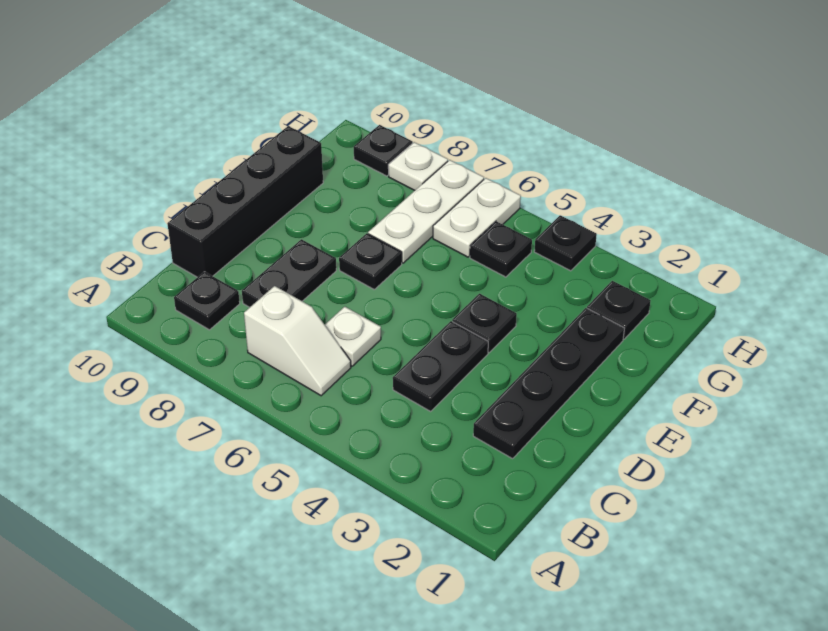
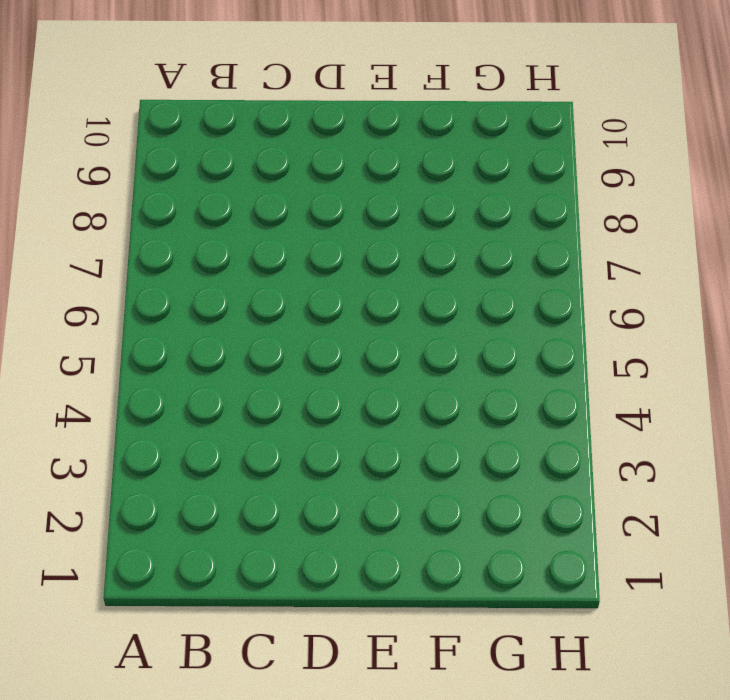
none -> white 1x2 slope [244,286,351,396]
none -> black 1x1 plate [174,272,240,330]
none -> black 1x4 plate [473,308,624,459]

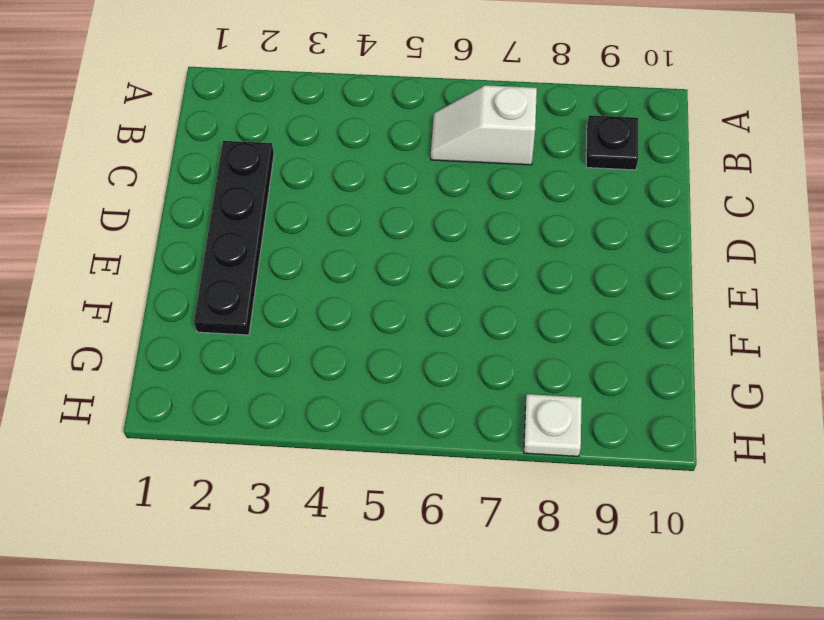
none -> black 1x2 plate [393,321,488,411]
none -> white 1x1 plate [325,307,381,366]
none -> black 1x2 plate [242,239,336,307]

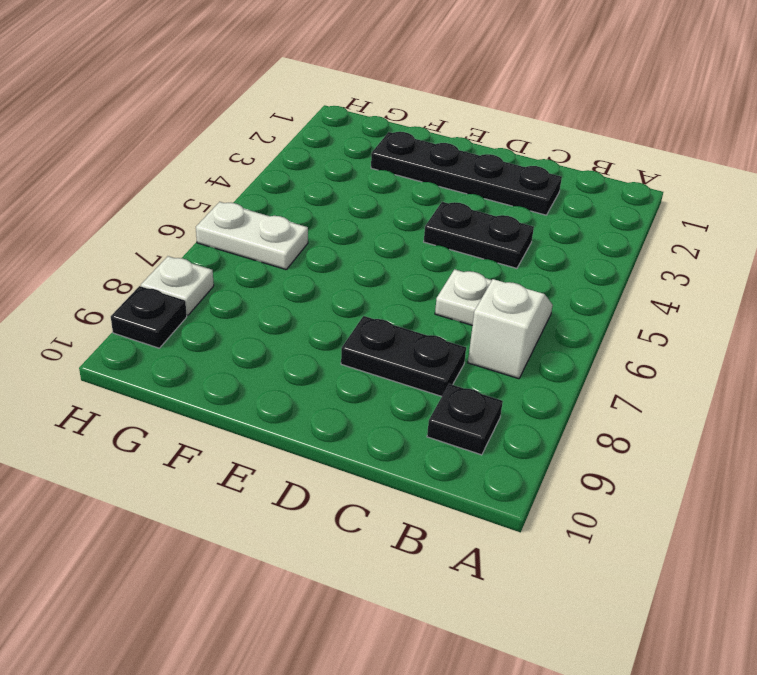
none -> black 1x4 brick [167,126,323,277]
none -> black 1x1 plate [452,294,517,353]
none -> black 1x1 plate [339,233,402,289]

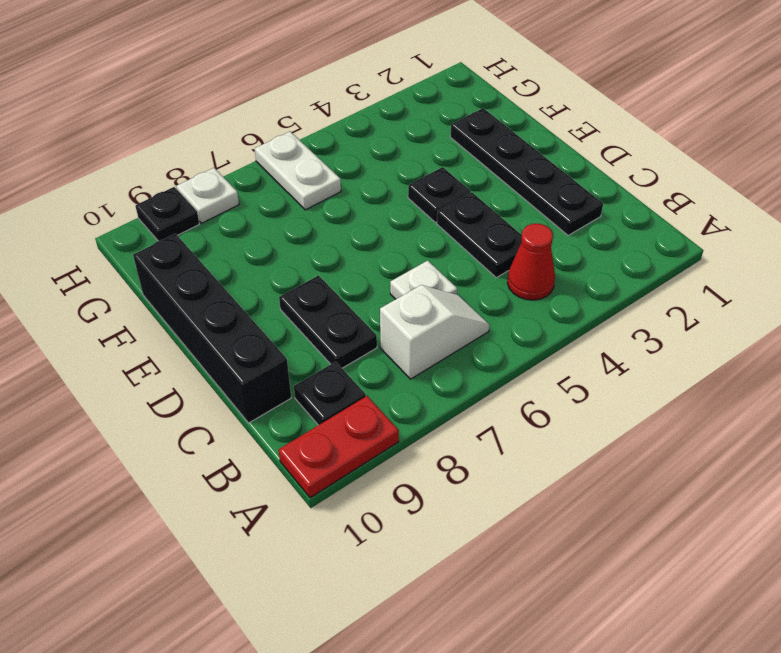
red 1x2 plate [279,396,399,498] -> none
red 1x1 cone [507,224,555,300] -> none
none -> black 1x1 plate [339,233,402,289]
none -> white 1x3 plate [368,160,484,263]
none -> black 1x1 plate [587,281,651,339]

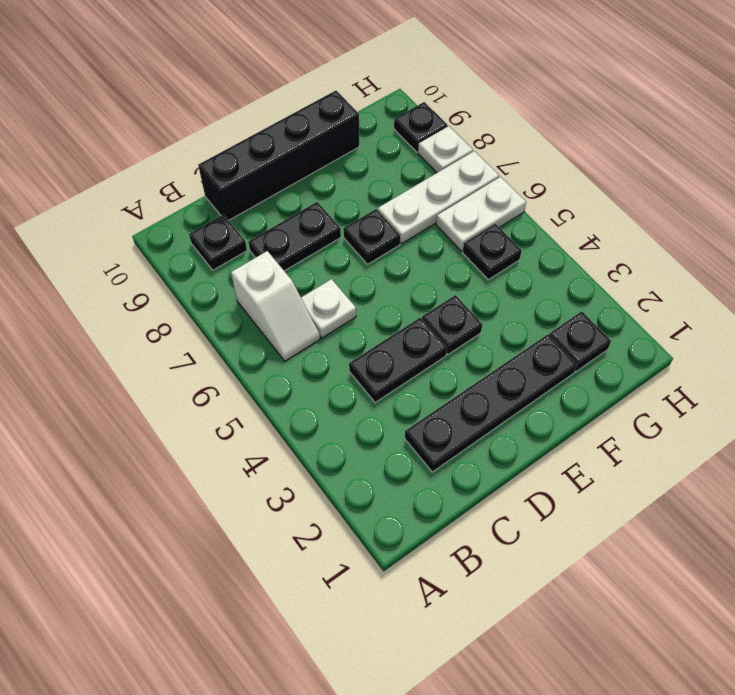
none -> black 1x1 plate [534,215,597,271]

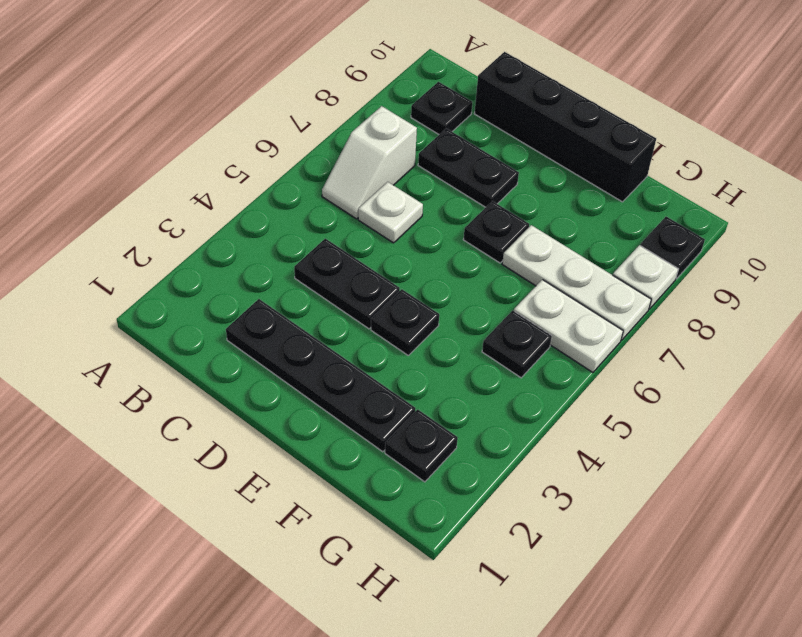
none -> black 1x1 plate [534,215,597,271]

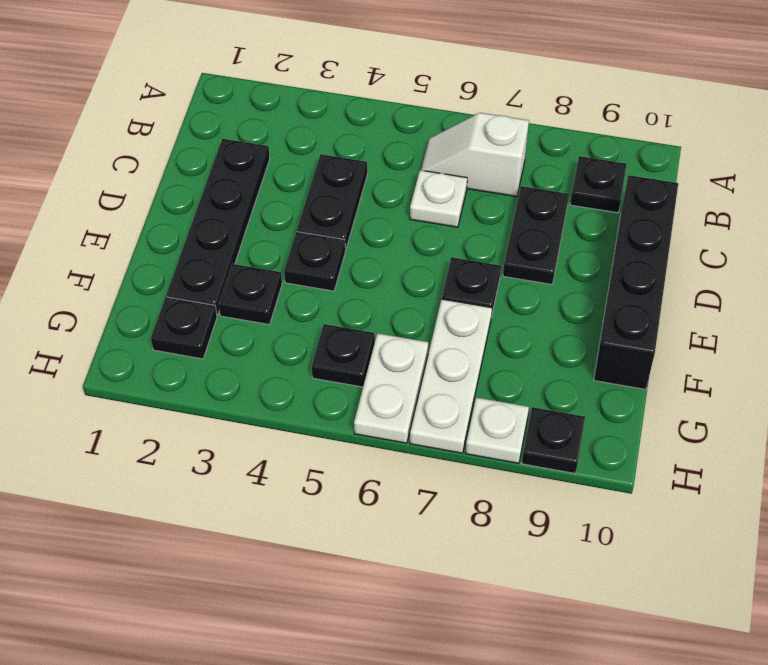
black 1x1 plate [219,264,282,325] -> black 1x1 plate moved to [534,215,597,271]

